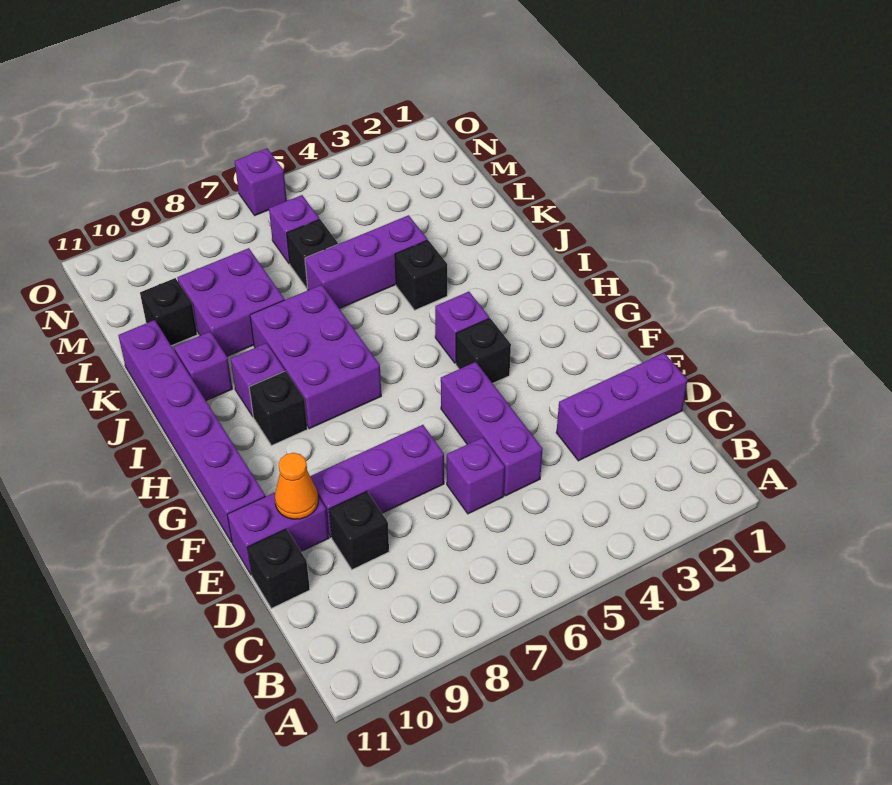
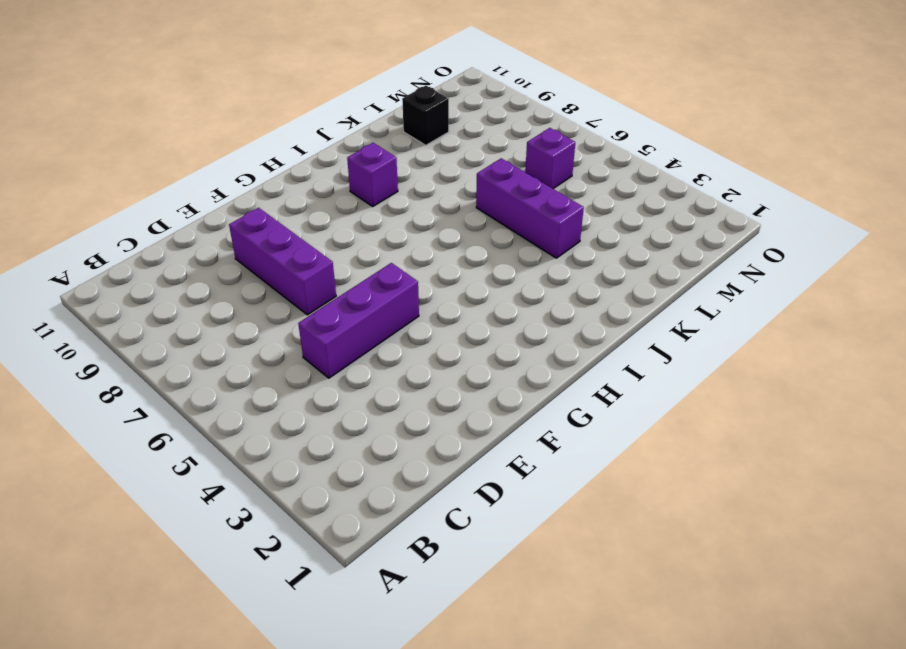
none -> purple 1x3 brick [556,353,687,461]
none -> purple 1x1 brick [447,437,505,514]
none -> black 1x1 brick [329,491,389,570]

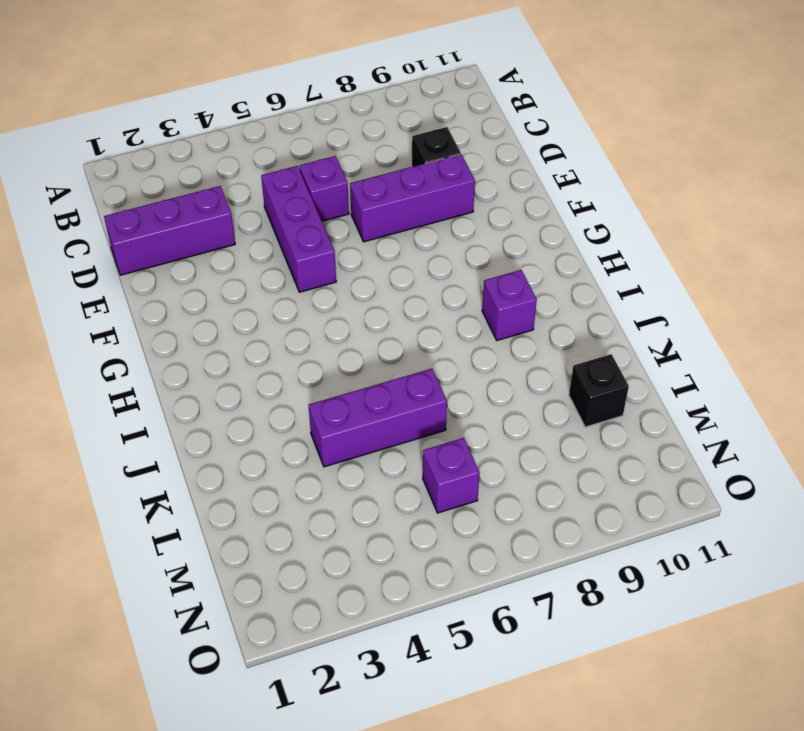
none -> black 1x1 brick [247,529,310,609]
none -> purple 1x2 brick [227,493,329,575]
none -> purple 1x6 brick [118,320,265,543]

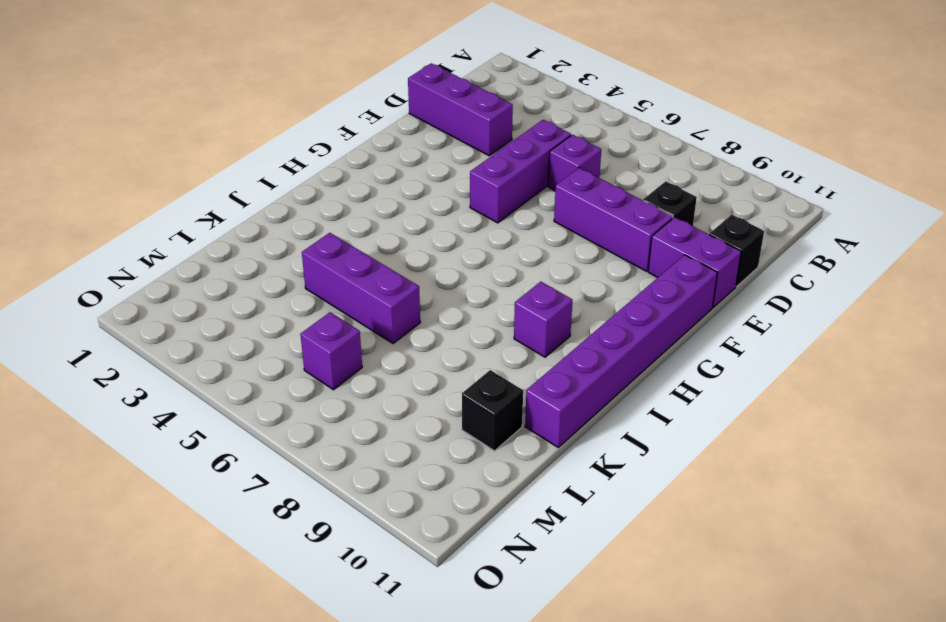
none -> black 1x1 brick [456,318,511,383]
none -> purple 1x1 brick [435,292,489,363]
none -> purple 2x3 brick [250,285,381,429]

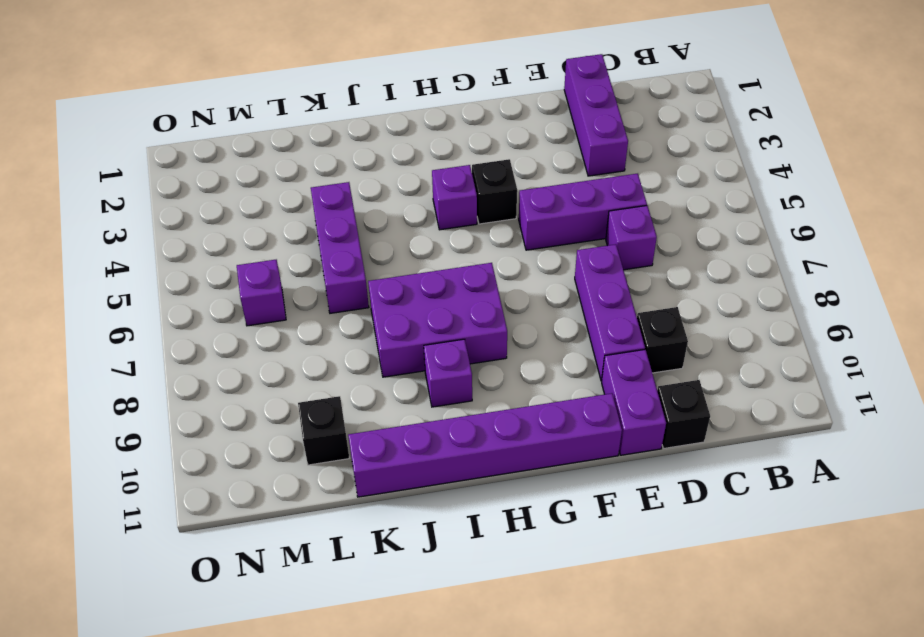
none -> black 1x1 brick [249,371,307,446]
none -> black 1x1 brick [395,240,447,310]
none -> purple 1x1 brick [174,332,232,401]

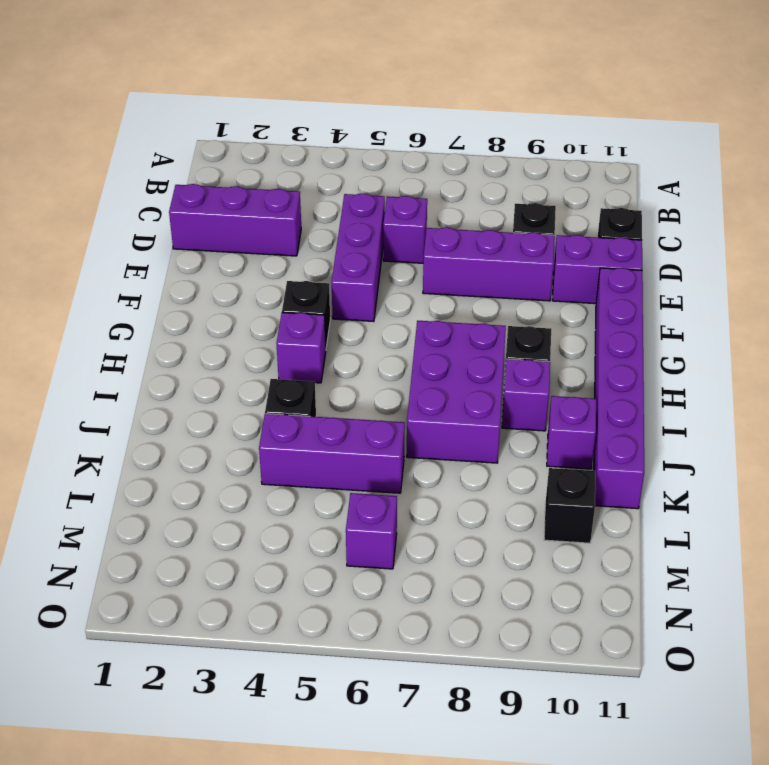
none -> purple 2x2 brick [177,248,284,356]
none -> black 1x1 brick [287,219,338,289]
none -> purple 1x1 brick [235,149,287,215]

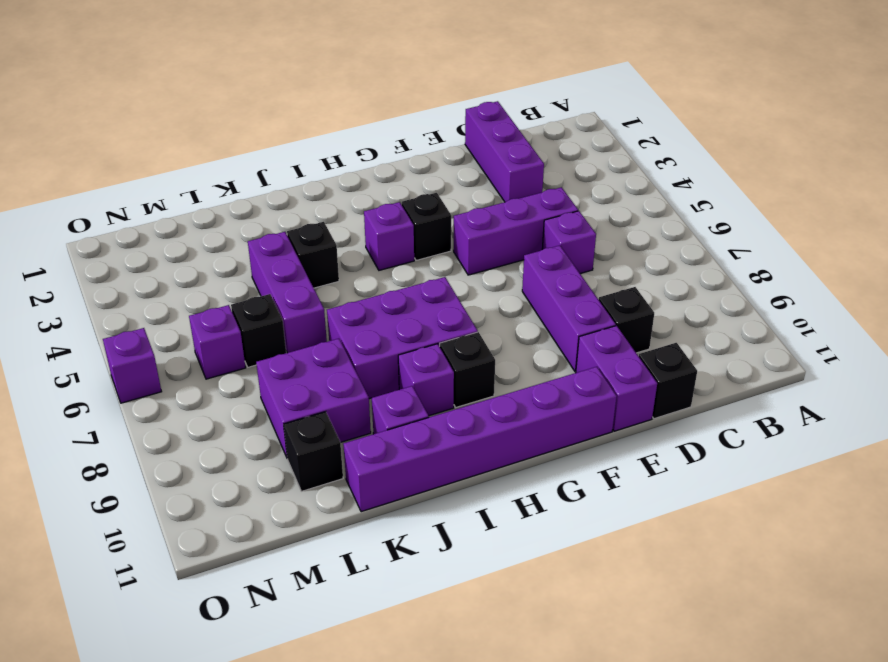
none -> orange 1x1 cone [275,453,318,519]

